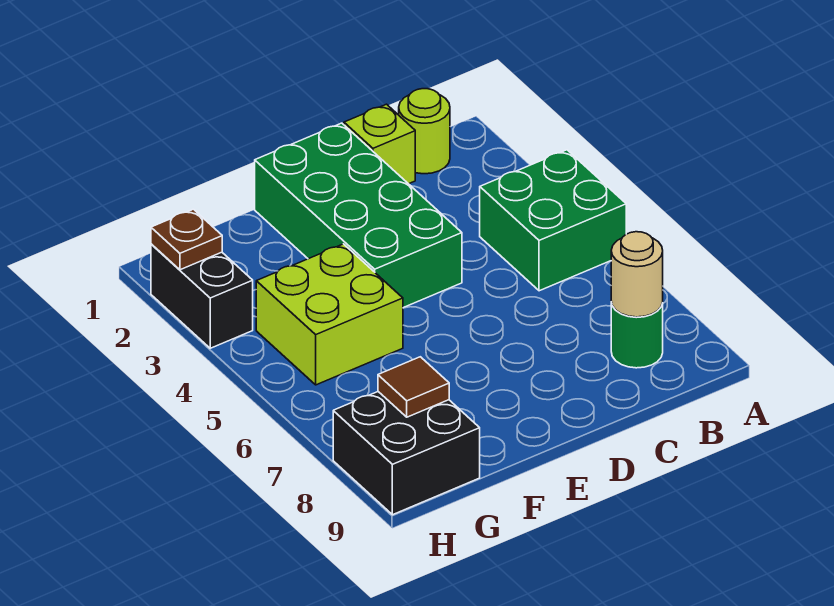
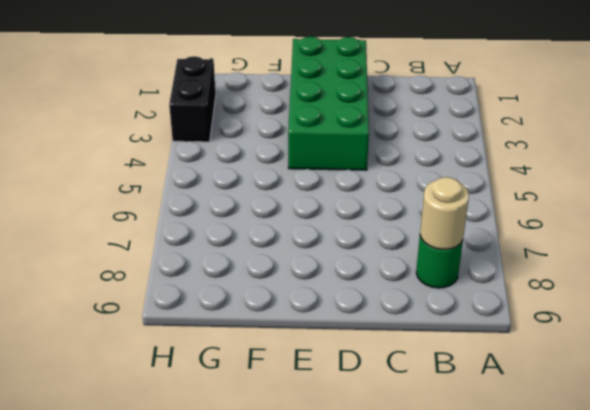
none -> green 2x2 brick [480,150,626,291]
none -> lime 1x1 round brick [399,89,450,174]

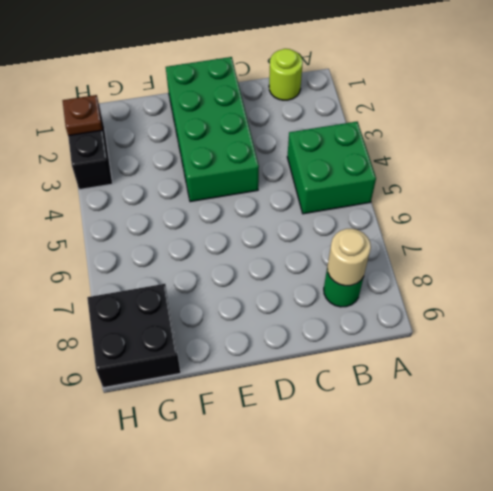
none -> lime 1x1 brick [344,104,415,184]
none -> lime 2x2 brick [256,244,403,385]

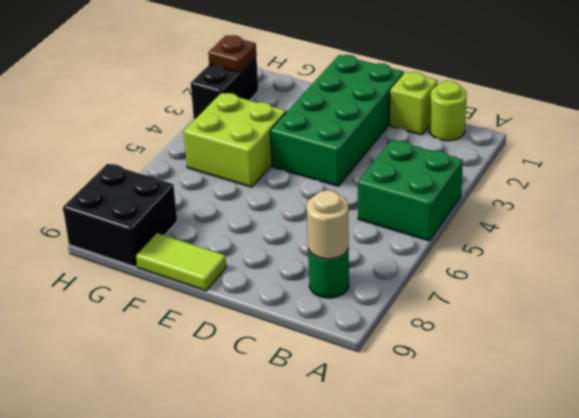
lime 1x2 tile [136,233,226,291] -> none
none -> brown 1x1 tile [378,357,449,417]

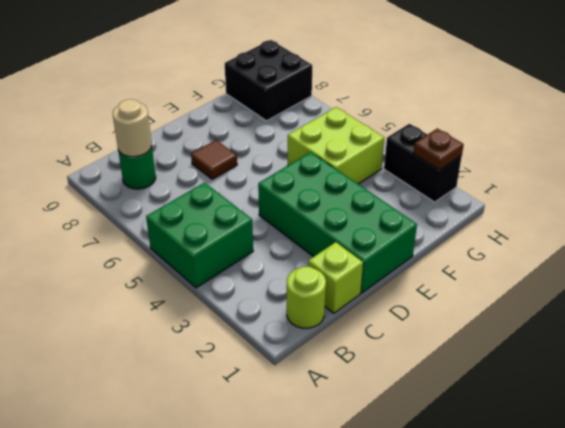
brown 1x1 tile [191,140,237,179] -> brown 1x1 tile moved to [378,357,449,417]

